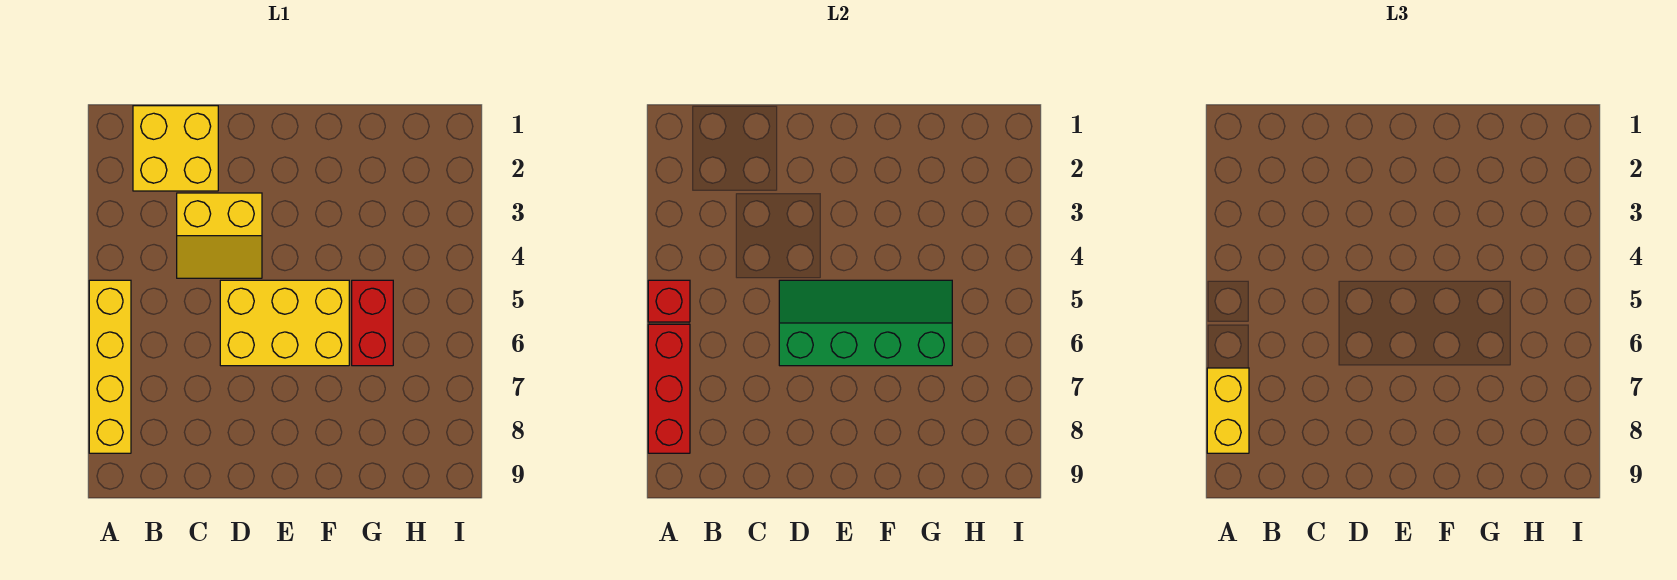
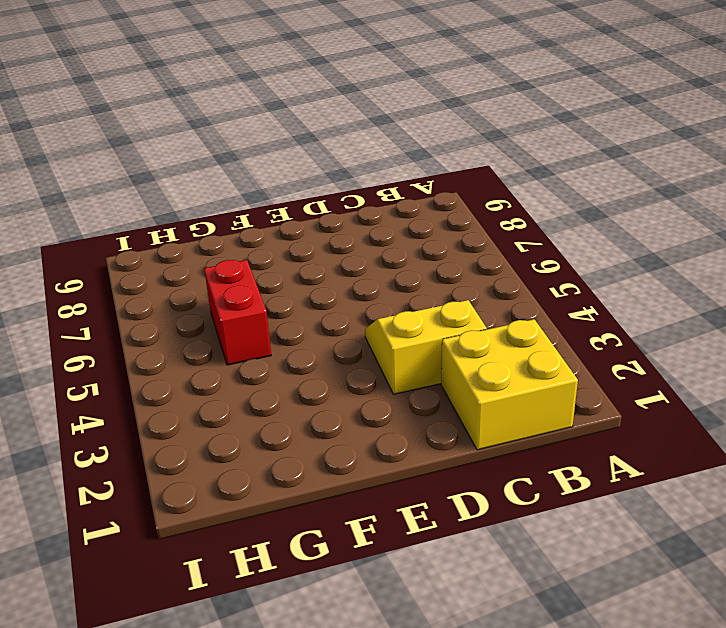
none -> yellow 1x4 brick [89,280,131,453]
none -> yellow 2x3 brick [220,280,349,366]

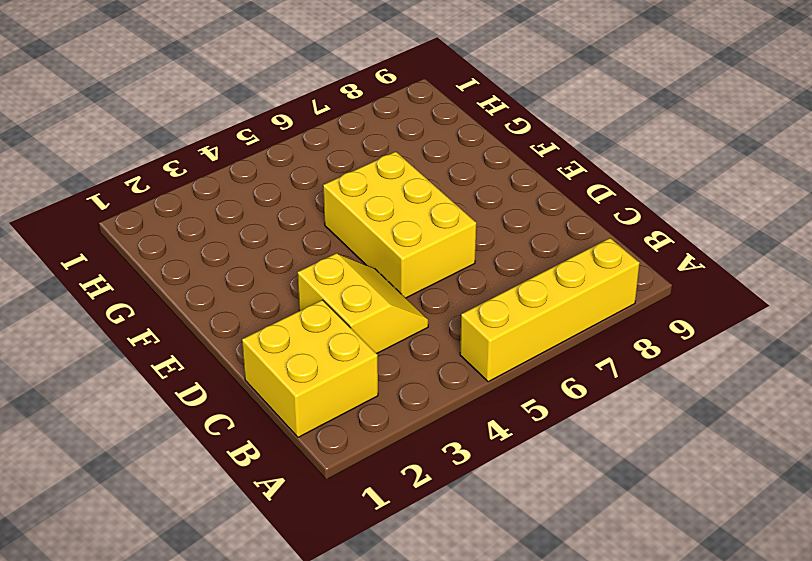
none -> red 1x2 brick [352,280,393,366]
none -> red 1x1 brick [648,280,690,322]

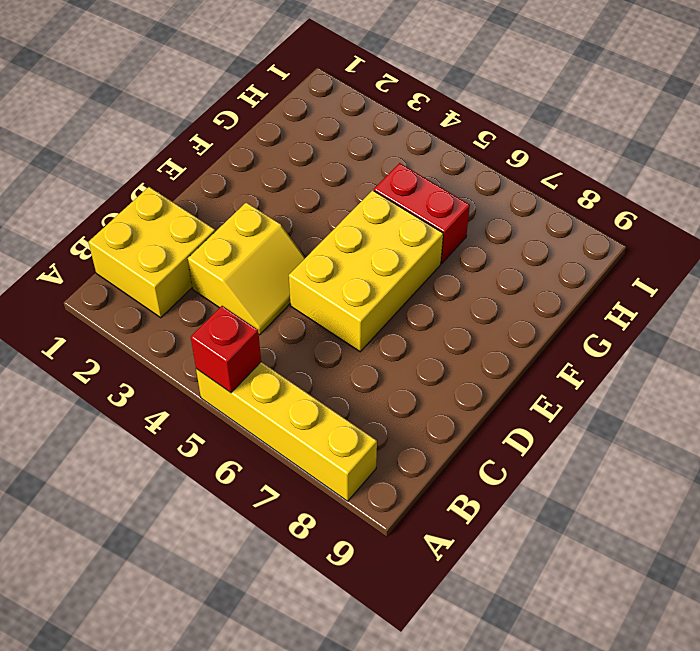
none -> red 1x3 brick [648,324,690,453]
none -> green 2x4 slope [779,280,952,366]

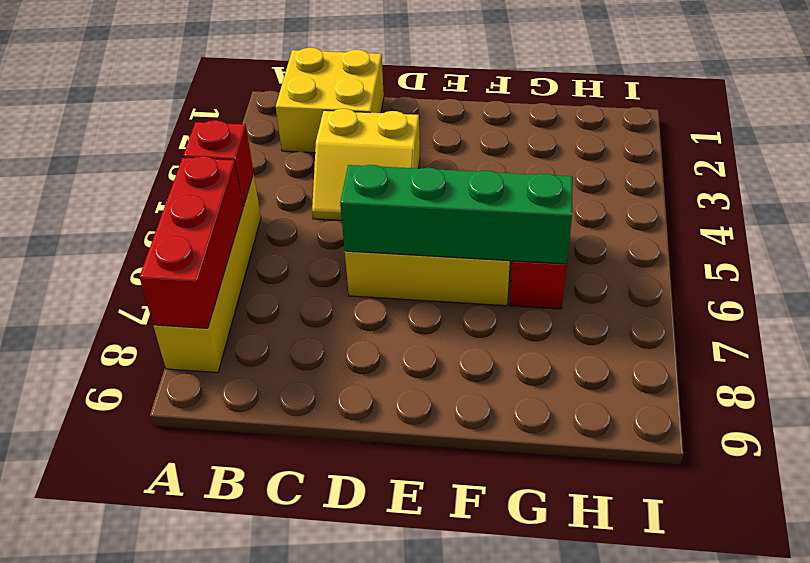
none -> yellow 1x2 brick [1207,368,1249,453]

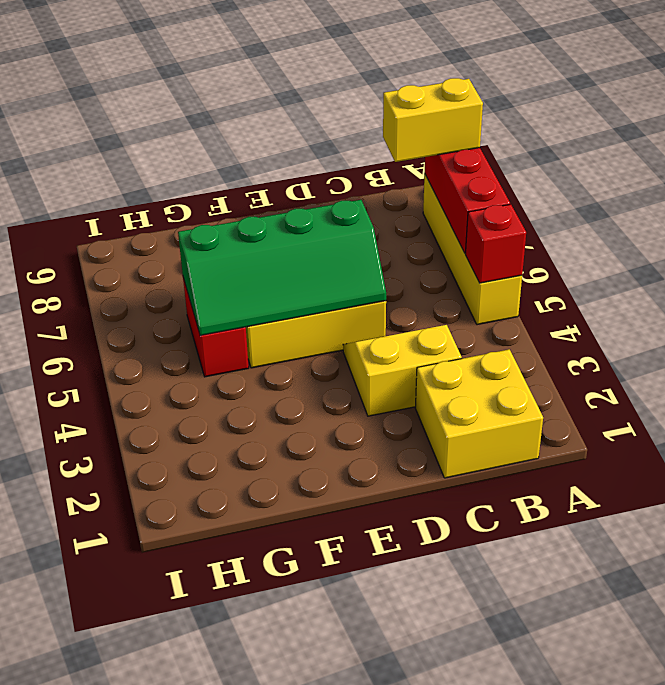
yellow 1x2 brick [383,78,483,162] -> yellow 1x2 brick turned to [1207,368,1249,453]

